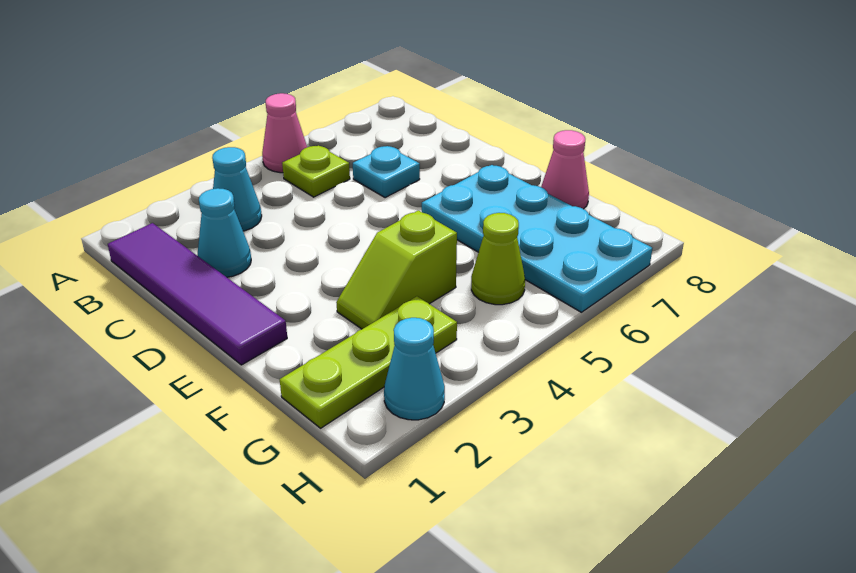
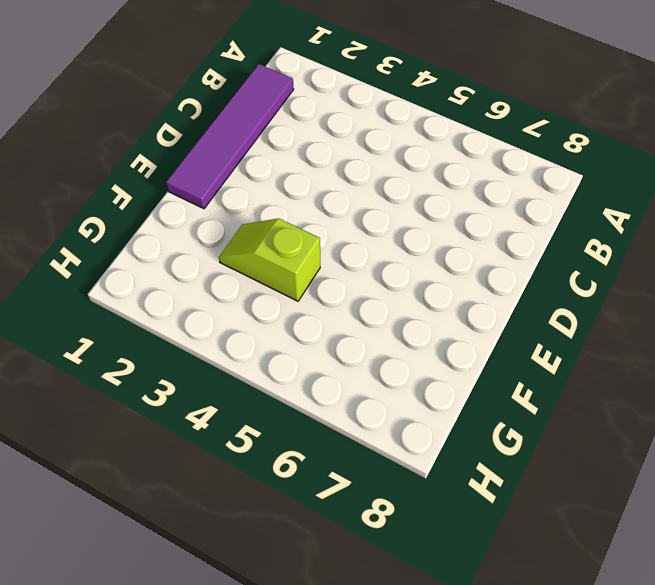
none -> pink 1x1 cone [262,93,307,173]
none -> cyan 1x1 cone [212,147,262,231]
none -> lime 1x1 plate [282,145,350,197]

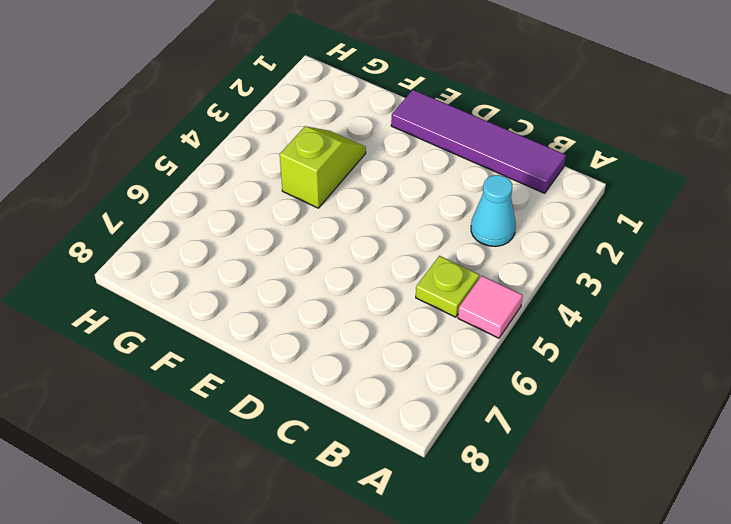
pink 1x1 tile [458,276,523,338] -> pink 1x1 cone [262,93,307,173]
none -> cyan 1x1 cone [197,188,251,277]
none -> cyan 1x1 plate [353,146,420,198]
none -> cyan 2x4 plate [422,165,652,312]

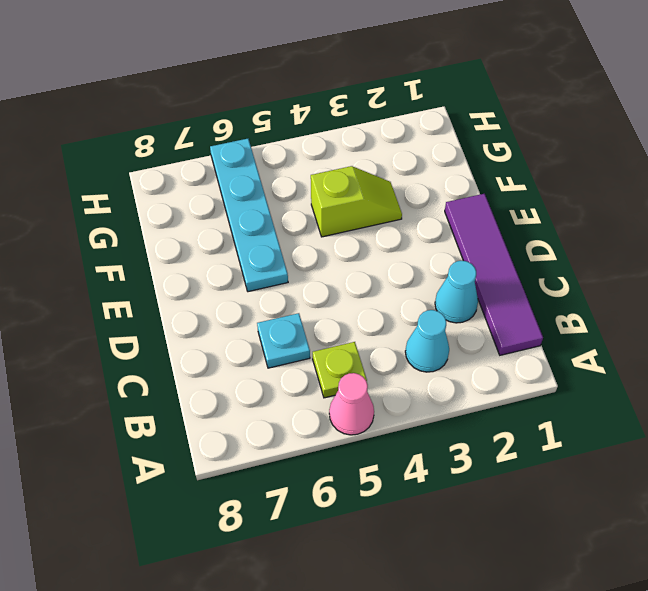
cyan 1x4 plate [210,139,288,292] -> cyan 2x4 plate [422,165,652,312]
none -> pink 1x1 cone [541,130,589,209]
none -> lime 1x3 plate [280,296,457,428]
none -> lime 1x1 cone [471,213,525,305]

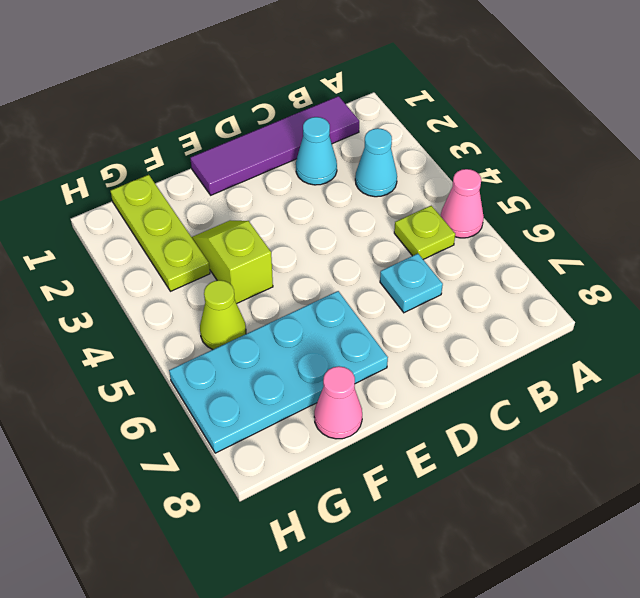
none -> cyan 1x1 cone [384,318,445,420]

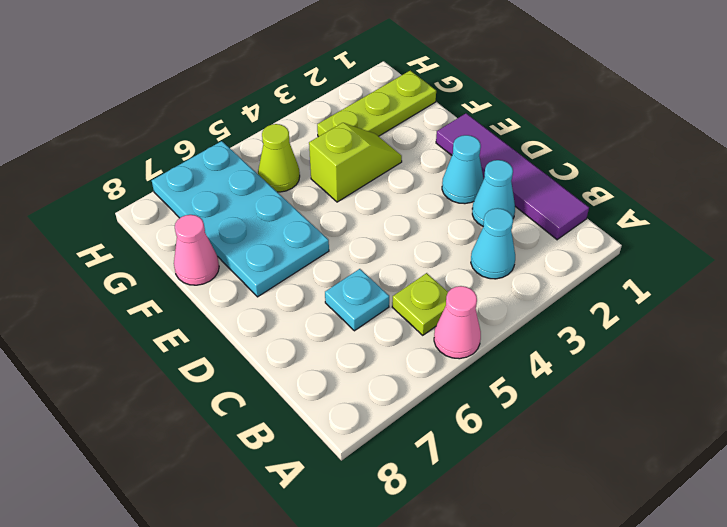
cyan 1x1 cone [442,135,484,204] -> cyan 1x1 cone moved to [384,318,445,420]

